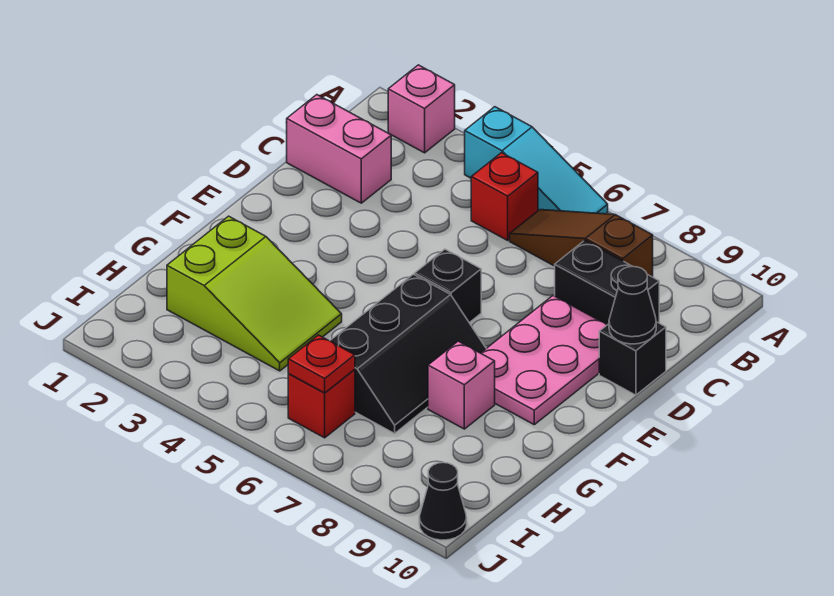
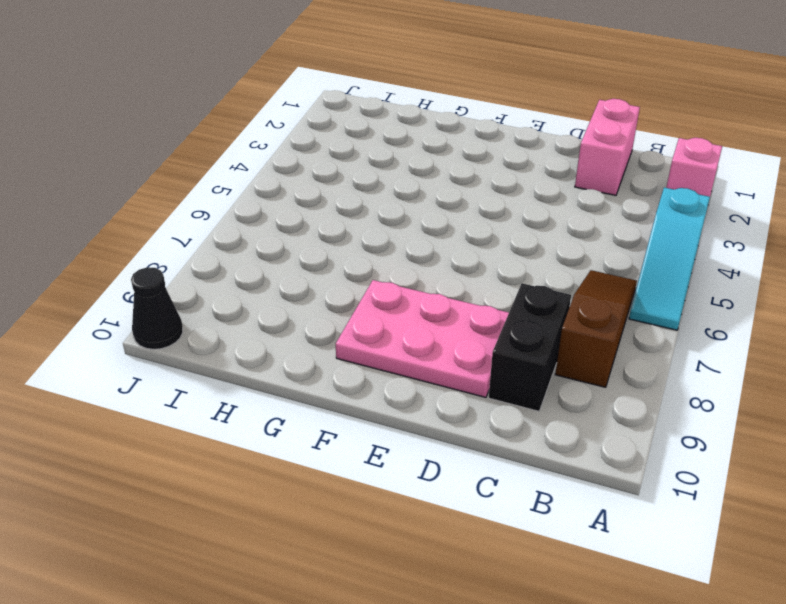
none -> red 1x1 brick [471,153,538,240]
none -> black 1x1 brick [599,322,666,395]
none -> black 1x1 brick [415,249,481,323]

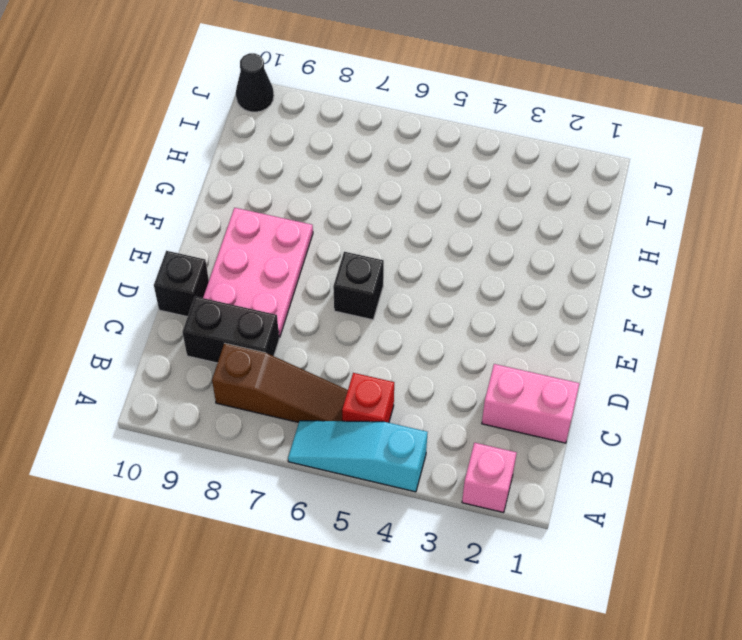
none -> black 2x3 slope [330,274,486,433]
none -> lime 2x3 slope [167,216,342,371]
none -> pink 1x1 brick [428,341,495,429]

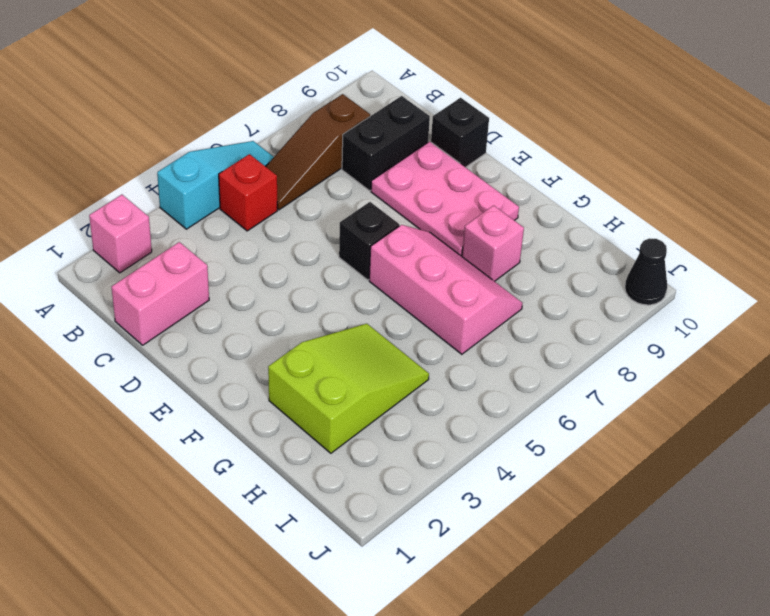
pink 2x3 slope [369,225,523,354] -> black 2x3 slope [330,274,486,433]
none -> red 1x1 brick [288,370,355,438]
none -> black 1x1 cone [609,266,656,344]
none -> red 1x1 plate [288,335,355,393]

